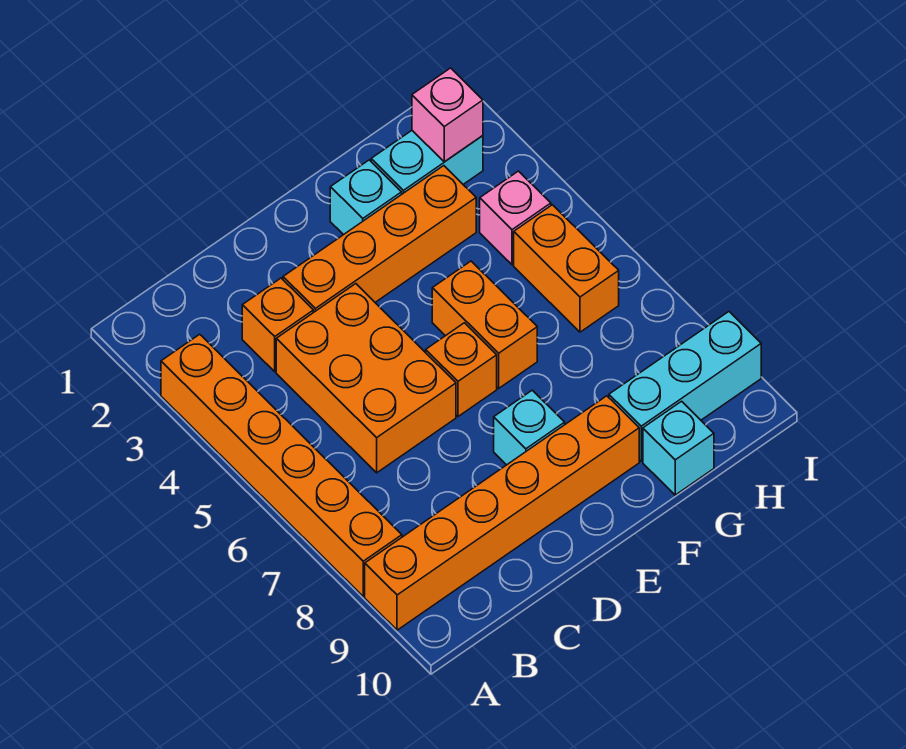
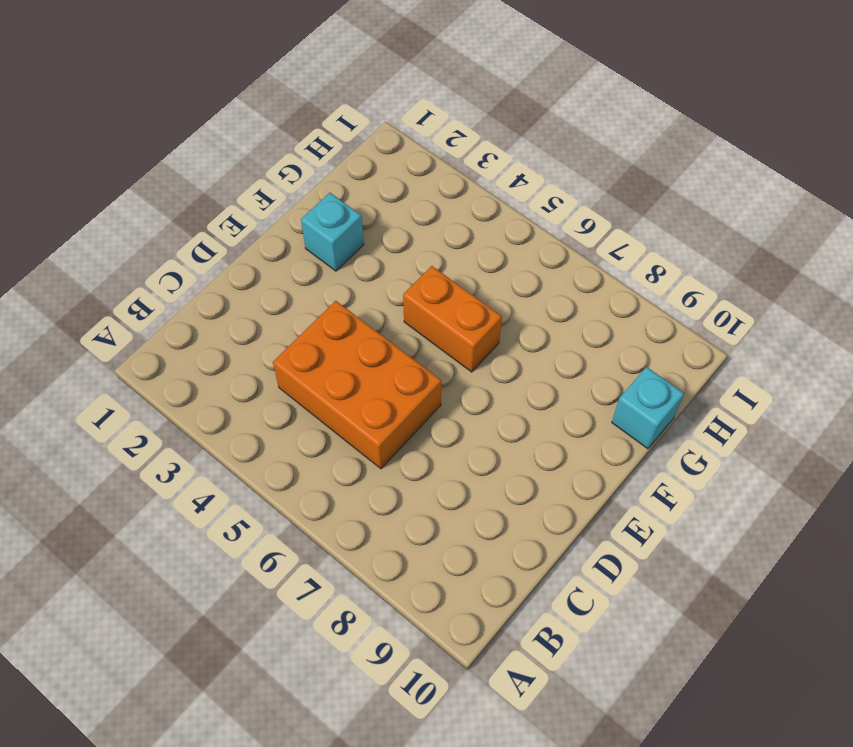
none -> orange 1x6 brick [161,334,402,596]
none -> orange 1x6 brick [365,396,639,630]
none -> orange 1x1 brick [242,278,313,372]

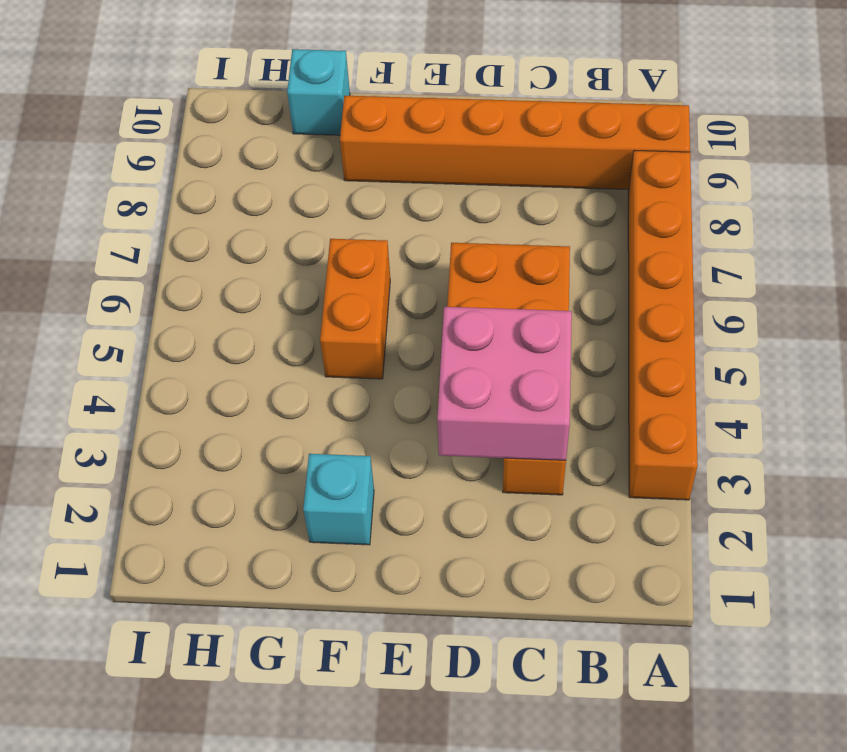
pink 2x2 brick [437,307,572,460] -> none
none -> orange 1x4 brick [283,166,476,313]
none -> orange 1x1 brick [426,323,497,416]
none -> cyan 1x1 brick [494,390,565,465]

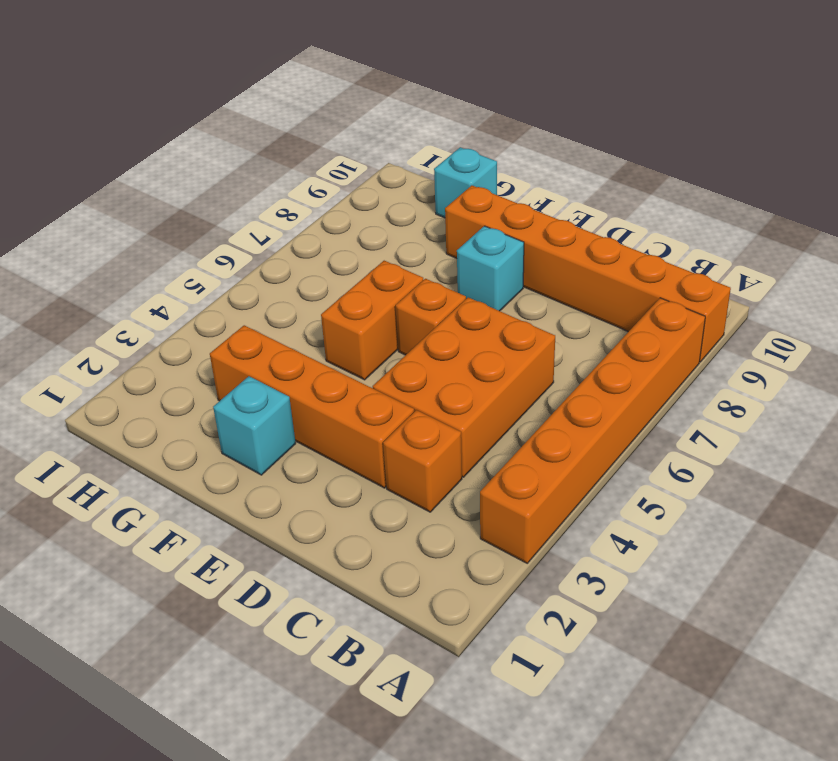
none -> cyan 1x2 brick [371,131,483,194]
none -> cyan 1x3 brick [609,312,761,461]
none -> pink 1x1 brick [480,171,551,265]

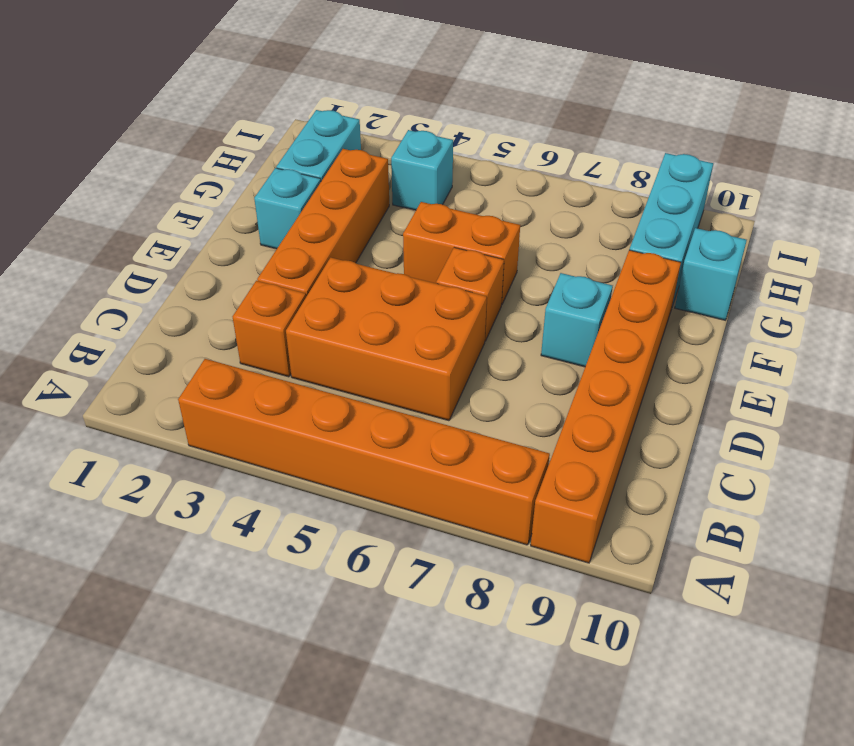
cyan 1x1 brick [391,130,453,210] -> pink 1x1 brick [480,171,551,265]
none -> orange 1x2 brick [514,205,619,332]
none -> pink 1x1 brick [412,68,483,162]

